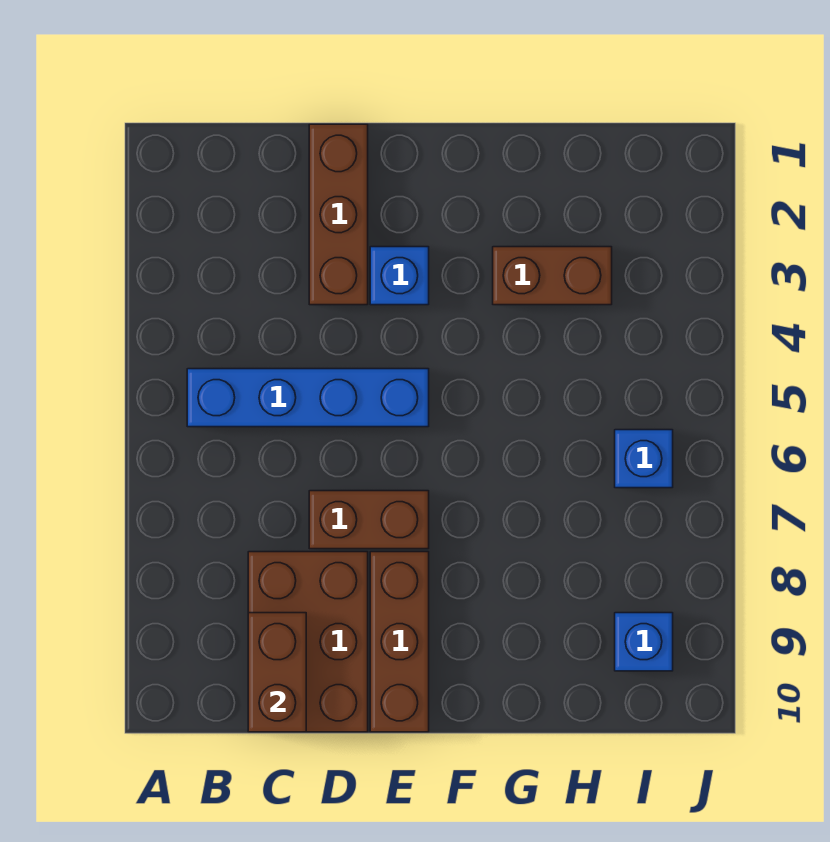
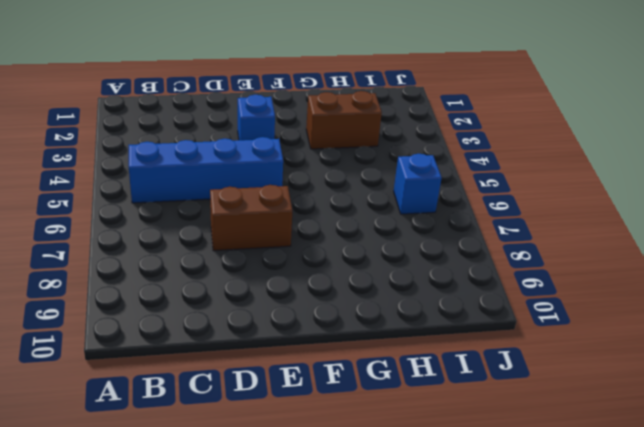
none -> brown 2x3 brick [248,552,368,732]
none -> brown 1x3 brick [309,124,368,305]

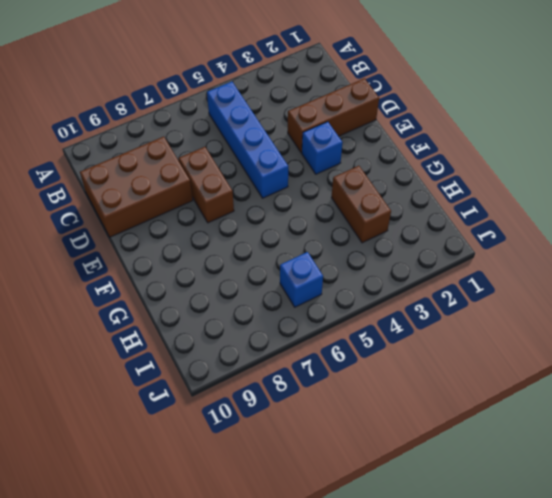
none -> brown 1x3 brick [370,552,429,732]
none -> blue 1x1 brick [615,613,673,671]

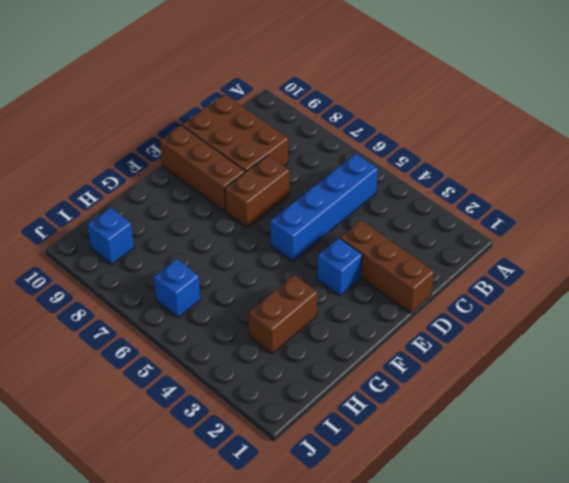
none -> brown 1x2 brick [248,613,306,732]

